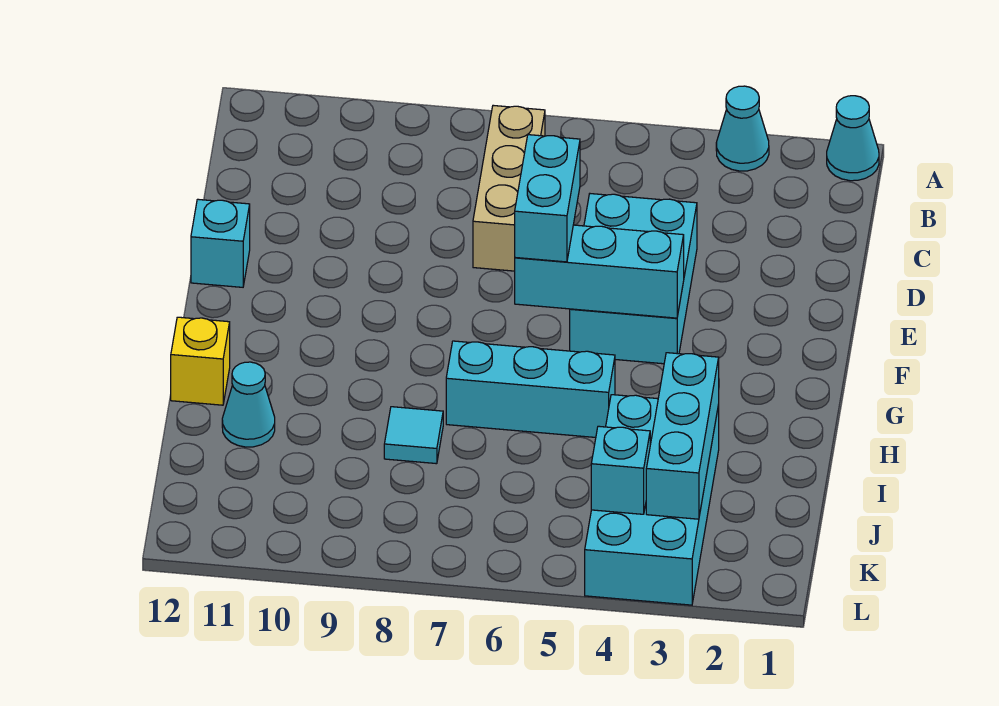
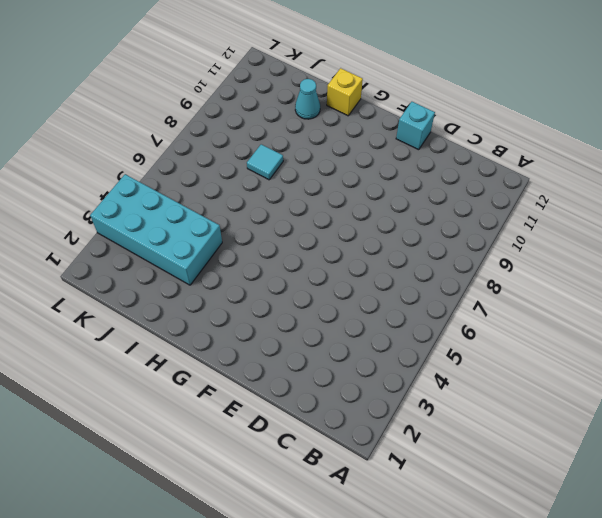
none -> cyan 1x1 cone [827,96,879,181]
none -> cyan 1x1 cone [716,86,769,171]
none -> tan 1x3 brick [473,105,545,271]

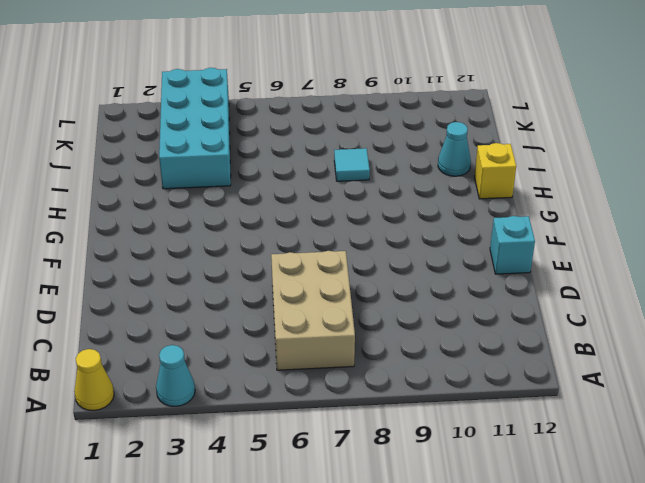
yellow 1x1 cone [74,349,114,411] -> cyan 1x1 cone [827,96,879,181]
tan 2x3 brick [271,251,355,370] -> tan 1x3 brick [473,105,545,271]
none -> cyan 2x3 brick [570,194,697,364]
none -> cyan 1x3 brick [446,341,615,437]
none -> cyan 1x3 brick [515,225,684,318]

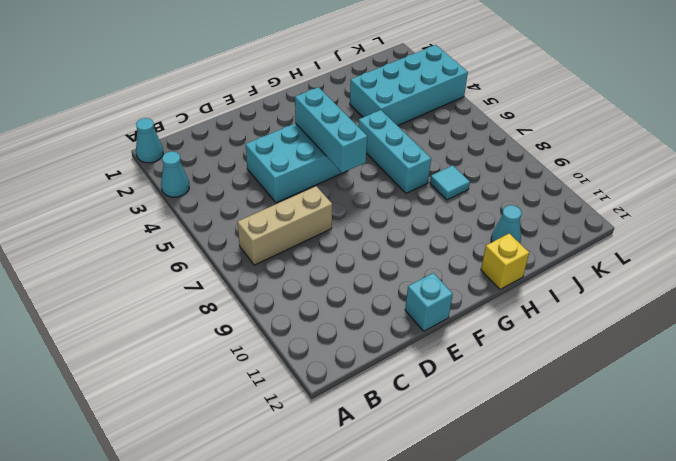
none -> cyan 1x3 brick [646,353,719,519]
none -> cyan 1x1 brick [591,426,650,514]
none -> cyan 1x2 brick [515,135,580,262]

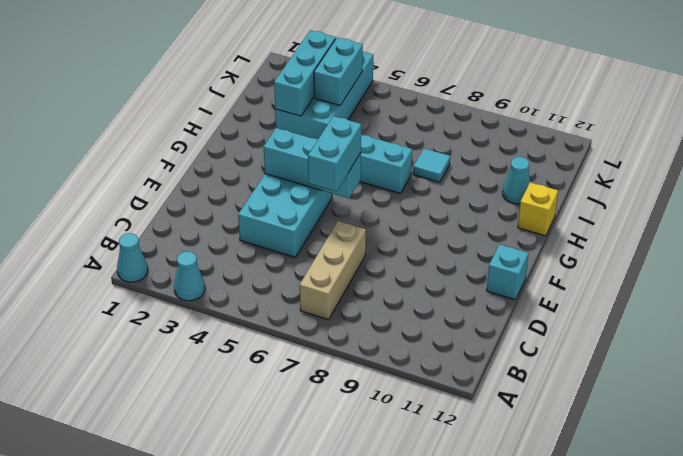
cyan 1x2 brick [314,37,363,105] -> cyan 1x1 brick [591,426,650,514]

